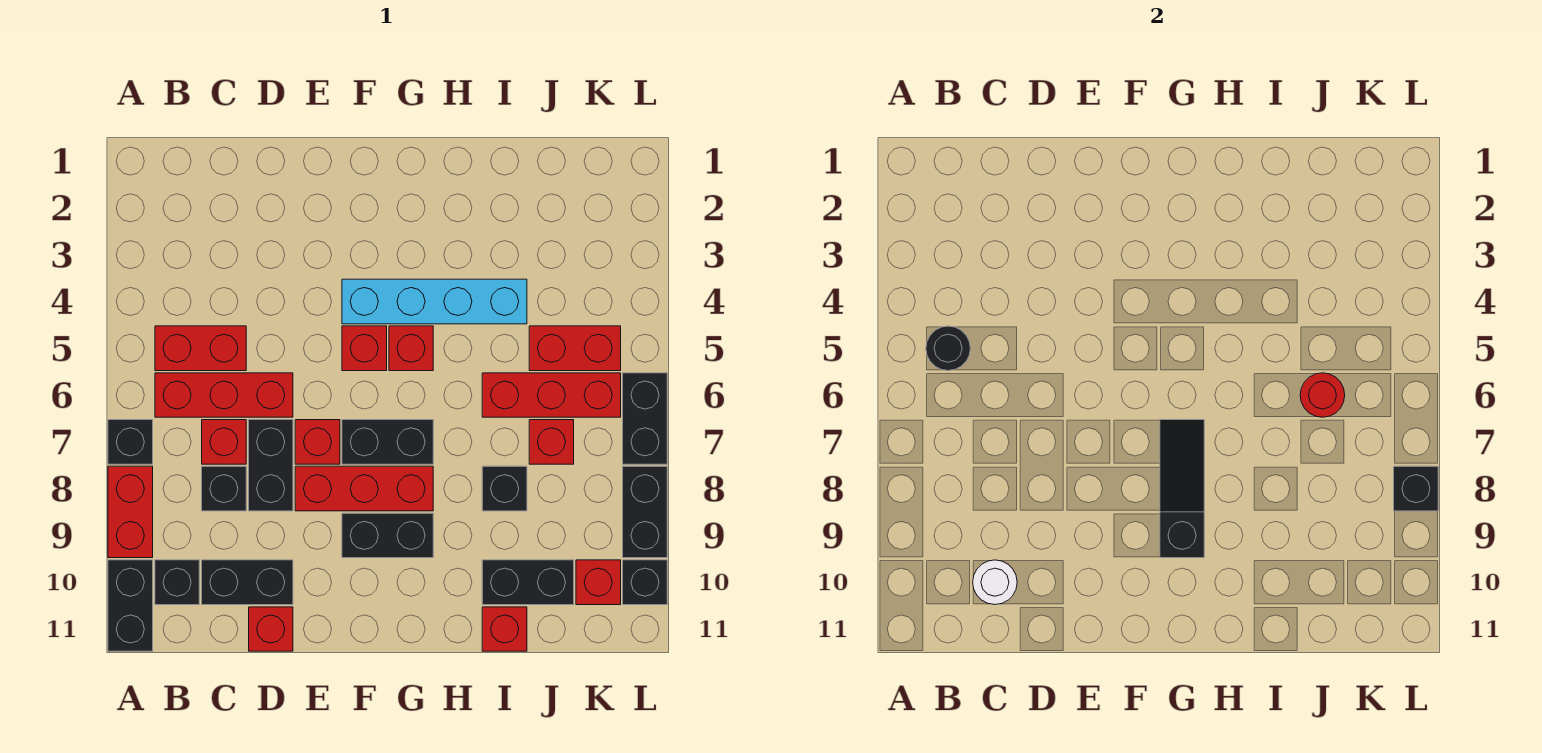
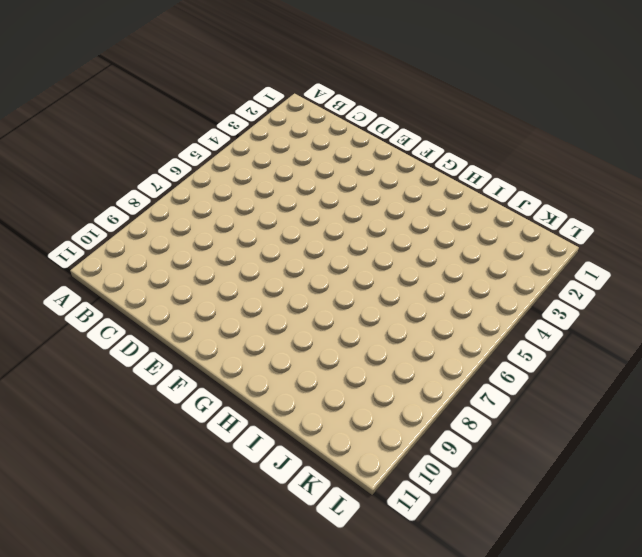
none -> black 1x1 brick [108,420,153,464]
none -> red 1x2 brick [108,466,153,558]
none -> black 1x2 brick [108,560,153,651]
none -> red 1x2 brick [155,326,246,371]

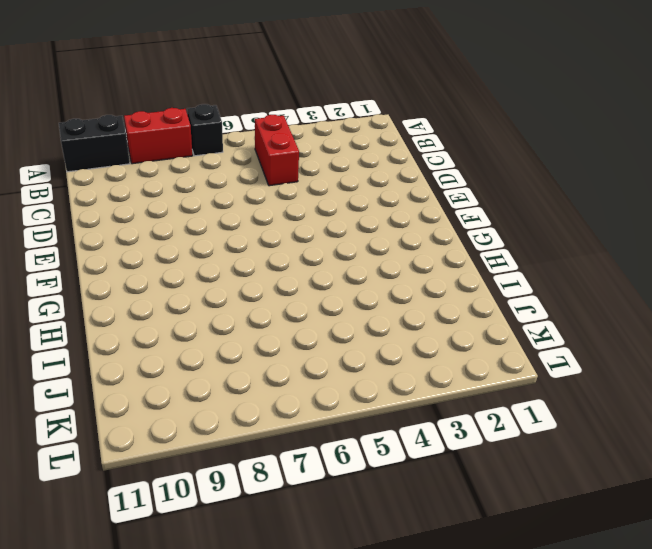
none -> red 1x3 brick [155,373,293,417]
none -> black 1x1 brick [155,560,199,605]
none -> red 1x1 brick [202,420,246,464]
none -> black 1x1 brick [202,466,246,511]

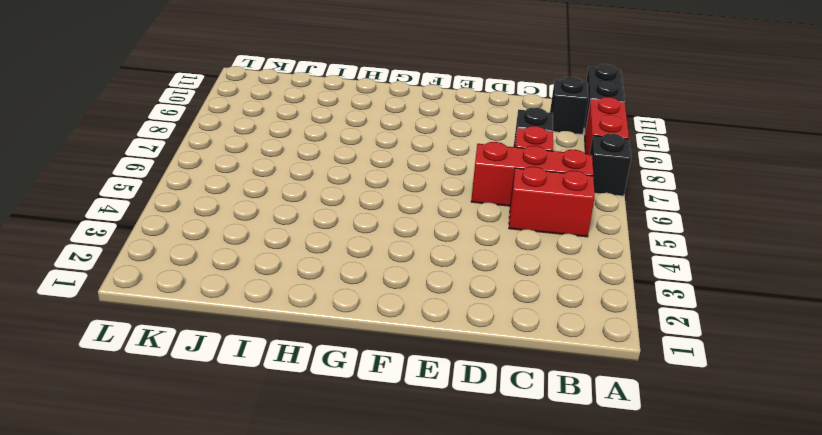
none -> black 1x2 brick [202,560,293,605]
none -> black 1x2 brick [249,420,293,511]
none -> red 1x1 brick [249,607,293,651]
none -> red 1x1 brick [295,420,340,464]

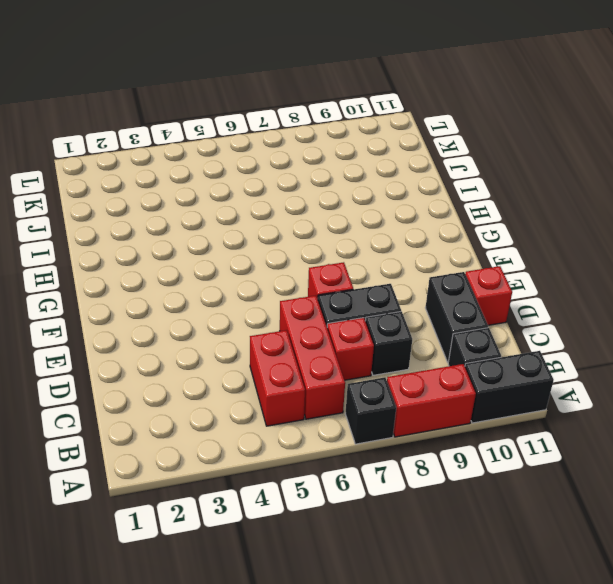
none -> red 1x3 brick [295,466,433,511]
none -> cyan 1x4 brick [342,279,527,324]
none -> red 1x1 brick [342,326,387,371]
none -> black 1x2 brick [342,420,433,464]

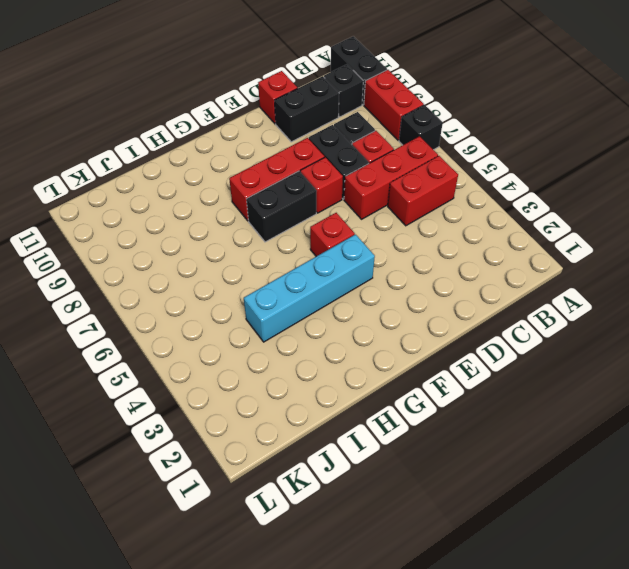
none -> black 1x2 brick [342,513,433,558]
none -> red 1x1 brick [389,326,433,371]
none -> red 1x3 brick [482,373,621,417]
none -> black 1x1 brick [482,466,527,511]

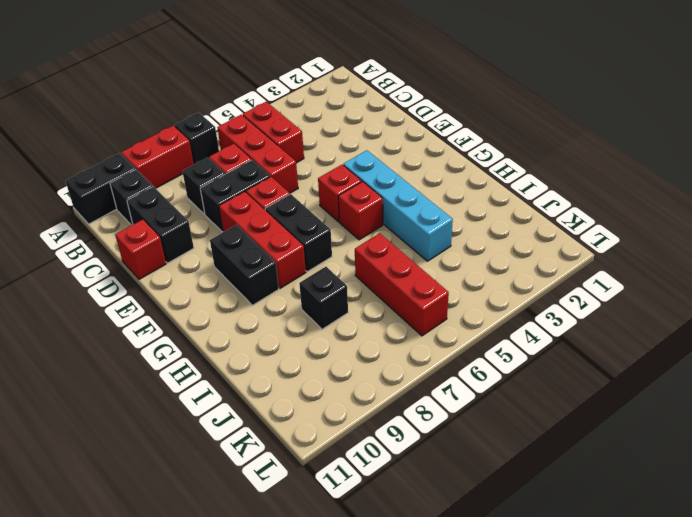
none -> black 1x2 brick [482,560,574,605]
none -> red 1x1 brick [482,607,527,651]
none -> red 1x2 brick [529,326,621,371]
none -> red 1x1 brick [529,420,574,464]

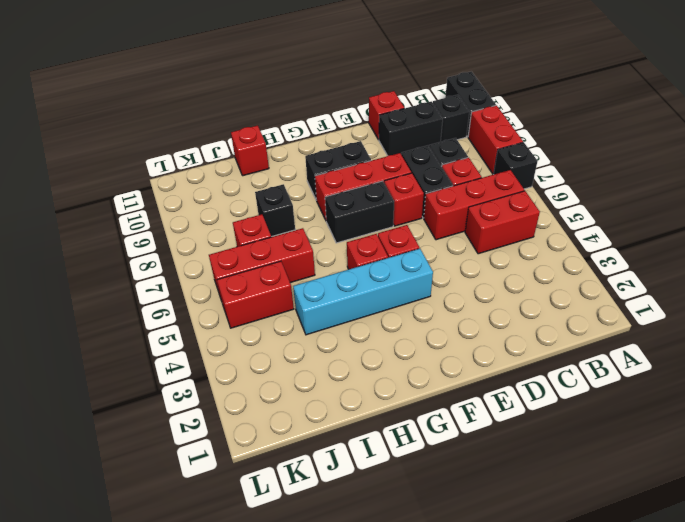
none -> black 1x2 brick [482,560,574,605]
none -> red 1x1 brick [576,560,621,605]
none -> black 1x2 brick [623,373,667,464]
none -> black 1x2 brick [623,466,667,558]

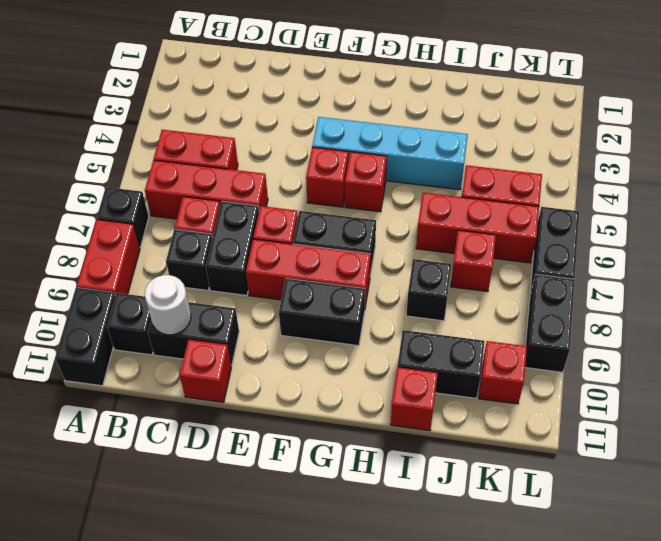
none -> black 1x1 brick [623,560,667,605]
none -> black 1x1 round brick [926,326,970,371]
none -> black 1x3 slope [1160,420,1204,558]
none -> red 1x1 round brick [1300,373,1345,417]

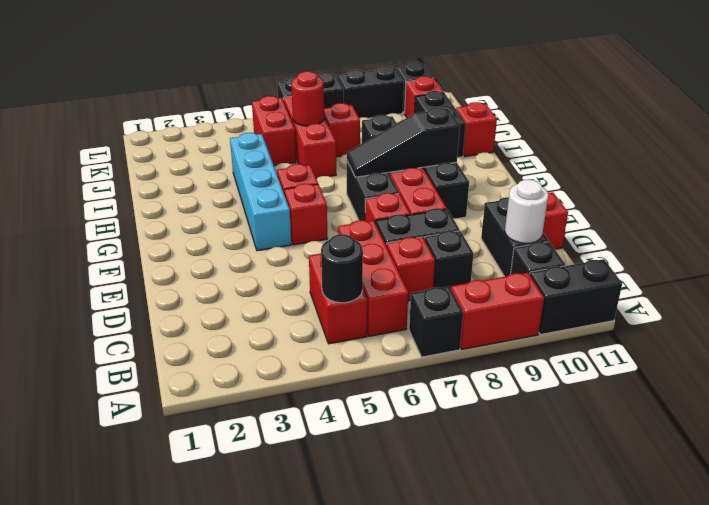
none -> black 1x1 brick [1394,466,1438,511]

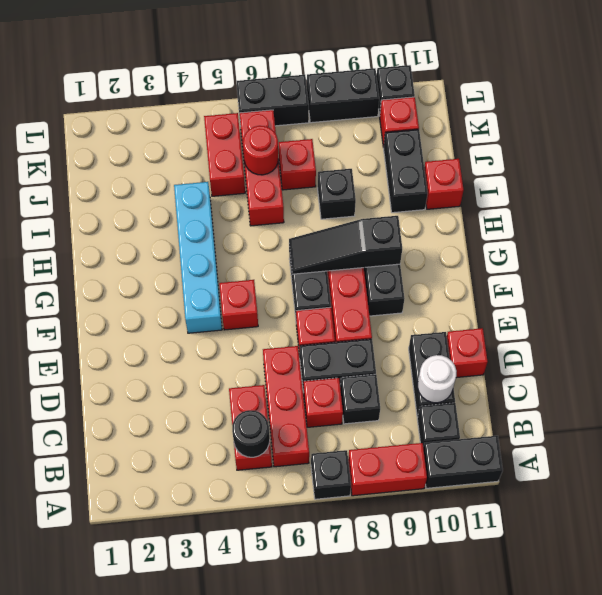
none -> red 1x1 brick [389,326,433,371]
none -> black 1x1 brick [1394,466,1438,511]

